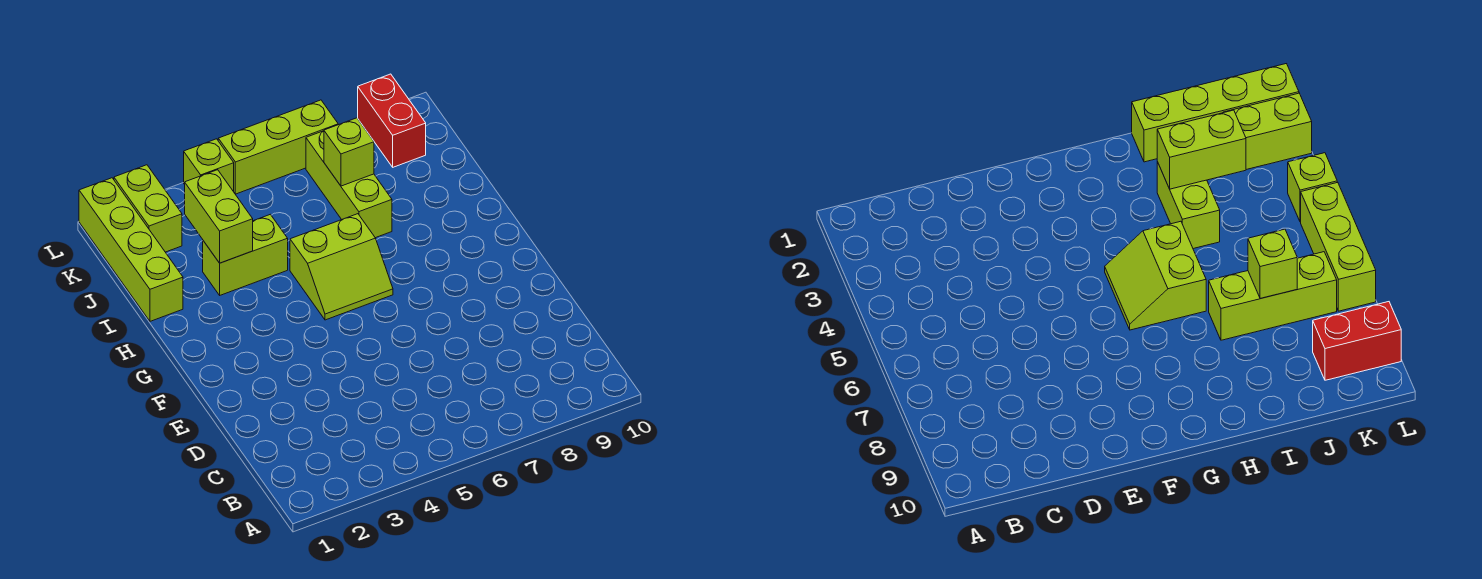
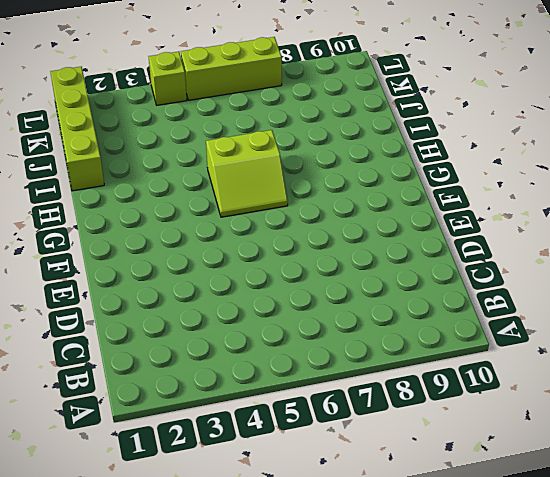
none -> lime 1x2 brick [203,214,288,295]
none -> lime 1x3 brick [306,131,392,238]

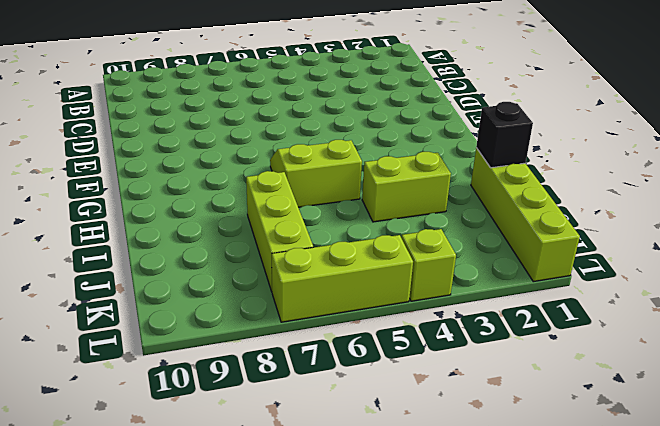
black 1x1 brick [476,102,533,168] -> none
none -> lime 1x2 brick [114,165,182,252]
none -> red 1x2 brick [358,74,426,167]

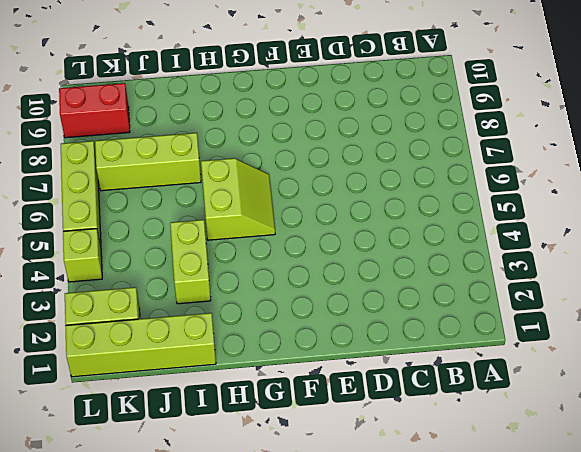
none -> lime 1x2 brick [185,170,253,263]
none -> lime 1x1 brick [324,118,374,186]

